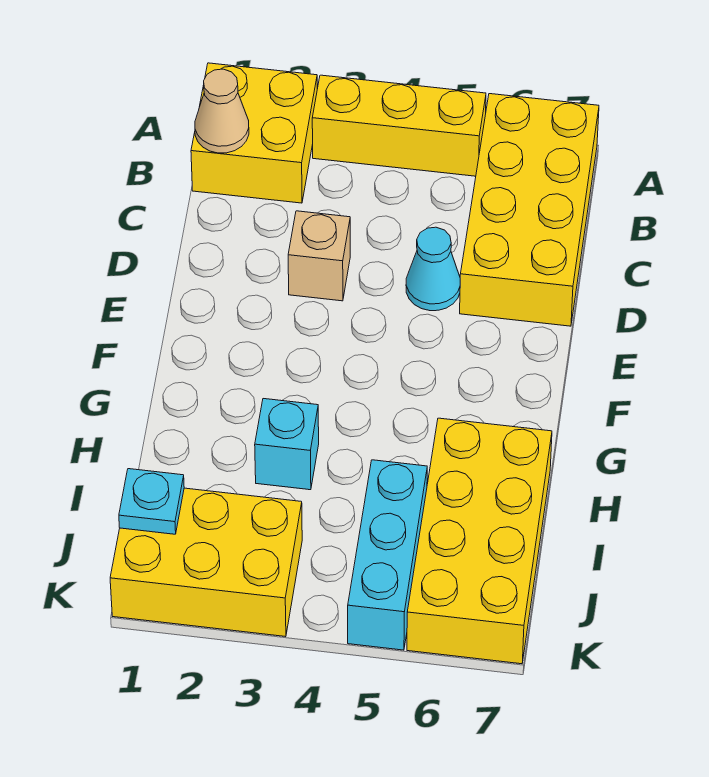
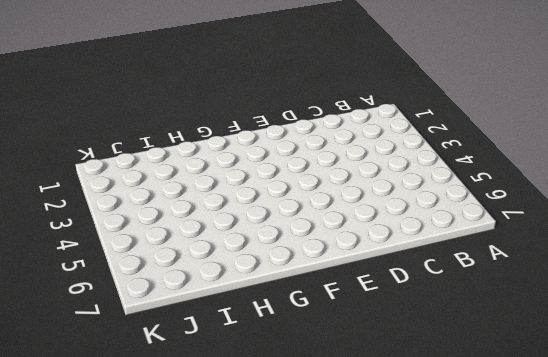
none -> yellow 2x2 brick [191,63,317,203]
none -> yellow 1x3 brick [312,75,486,176]

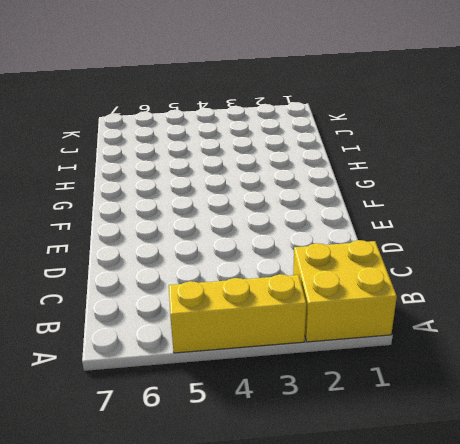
none -> yellow 2x4 brick [460,94,599,326]
none -> tan 1x1 brick [288,211,350,301]

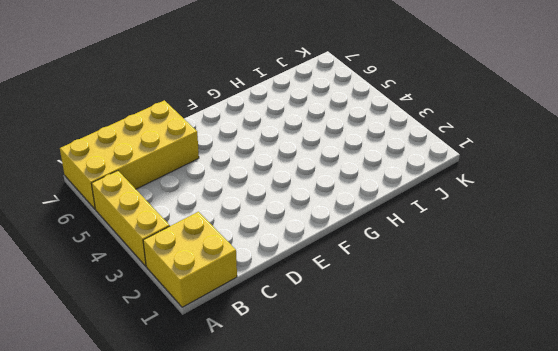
none -> tan 1x1 brick [288,211,350,301]
none -> cyan 1x1 cone [406,227,460,311]

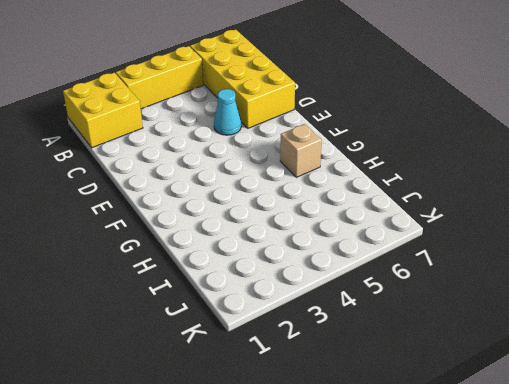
tan 1x1 brick [280,124,322,177] -> tan 1x1 brick moved to [288,211,350,301]
none -> cyan 1x1 brick [255,399,319,490]
none -> yellow 2x4 brick [407,418,552,664]

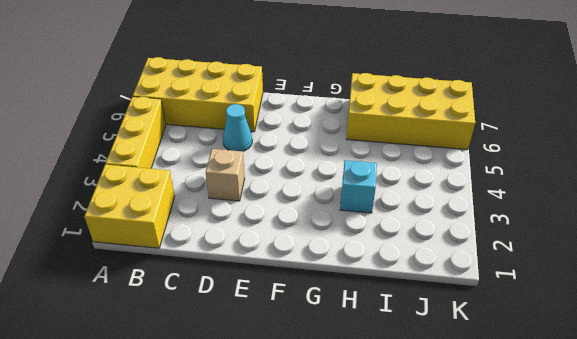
none -> cyan 1x3 brick [348,460,427,650]
none -> yellow 2x3 brick [110,488,302,637]

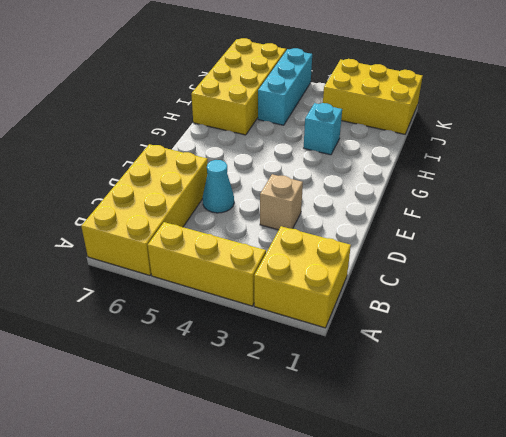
none -> tan 1x1 cone [195,69,249,153]
none -> cyan 1x1 plate [119,469,184,534]

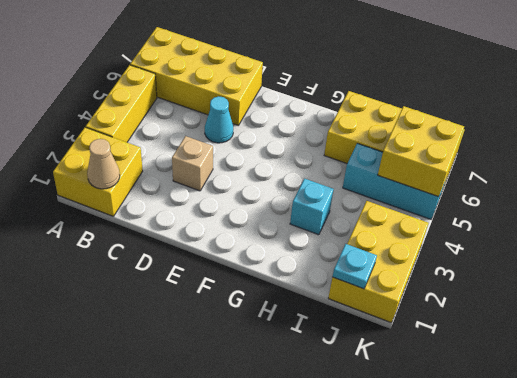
yellow 2x2 brick [378,106,464,197] -> none

